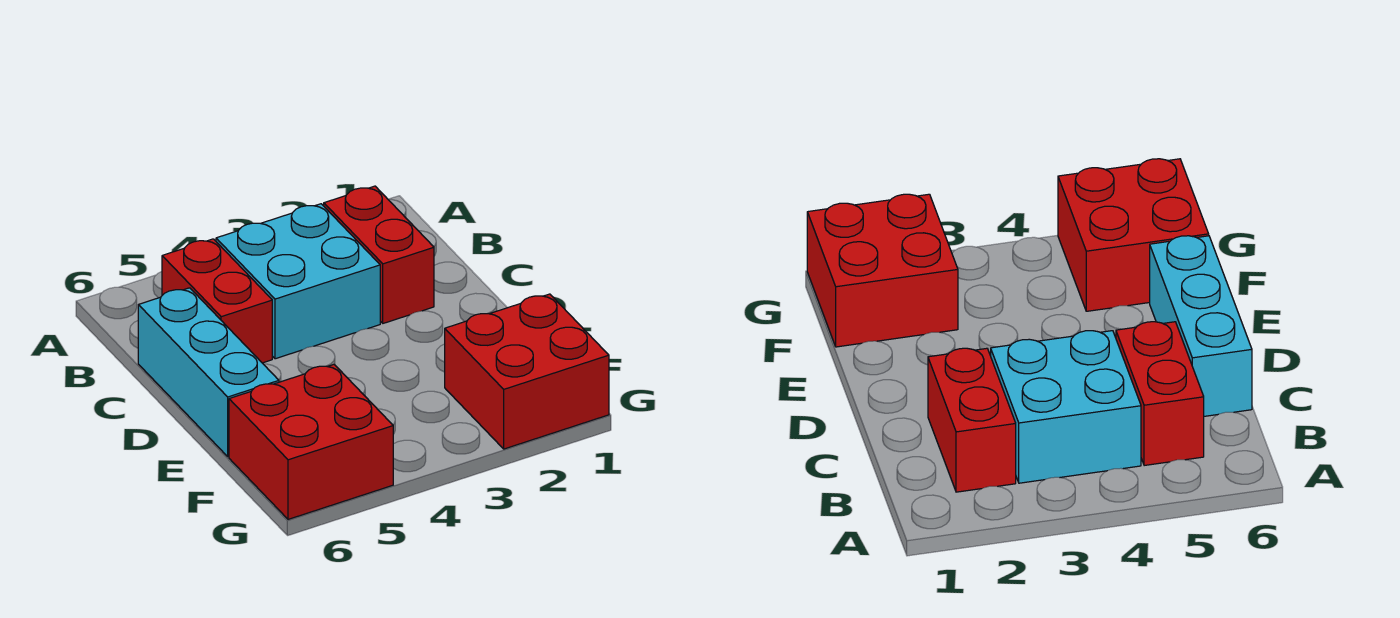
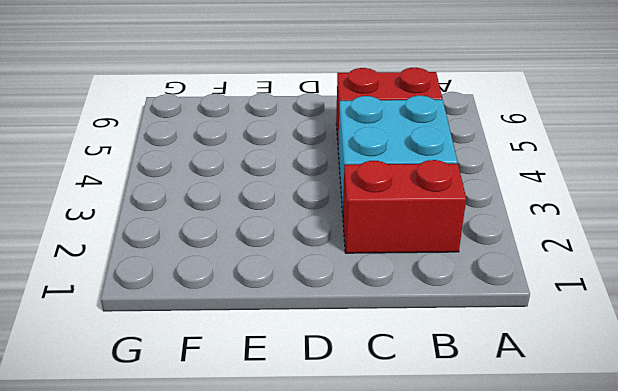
none -> cyan 1x3 brick [138,288,279,457]
none -> red 2x2 brick [445,294,609,449]

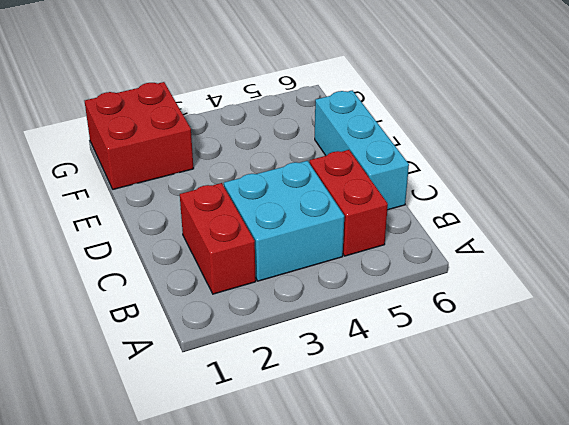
none -> red 2x2 brick [229,365,393,519]

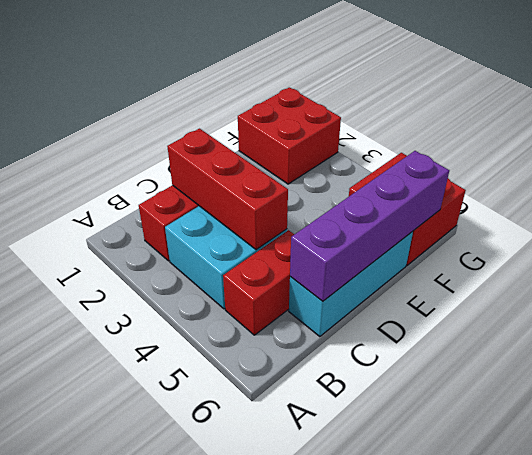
red 1x3 brick [167,129,288,250] -> none
purple 1x4 brick [290,151,449,301] -> none

